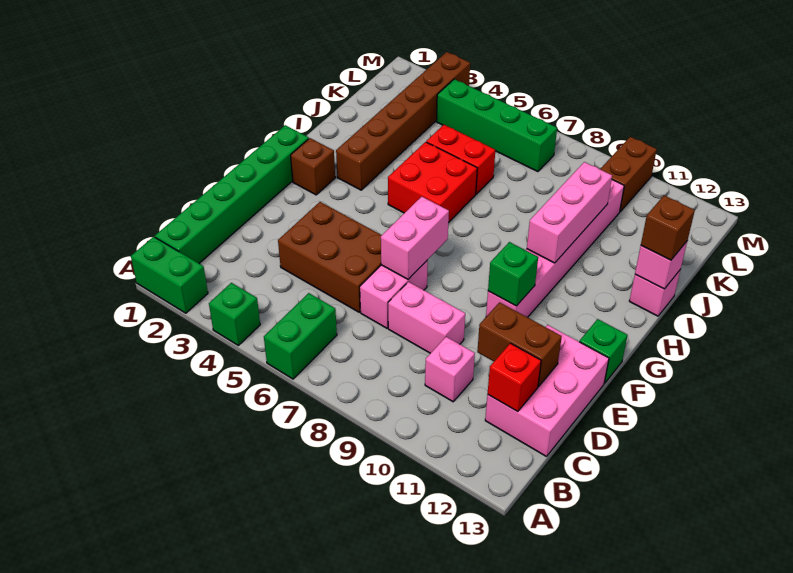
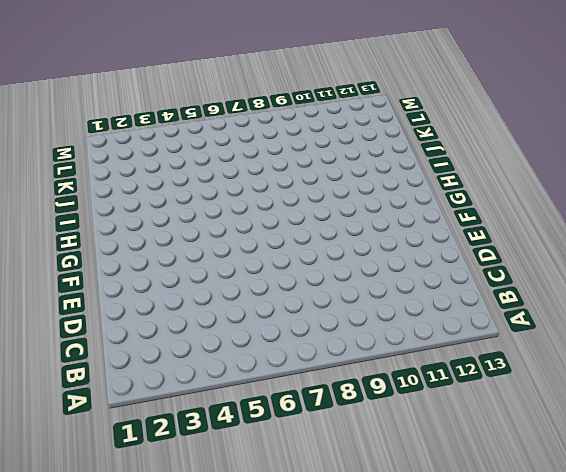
none -> green 1x2 brick [131,237,208,313]
none -> green 1x1 brick [209,283,260,345]
none -> green 1x2 brick [264,293,337,379]

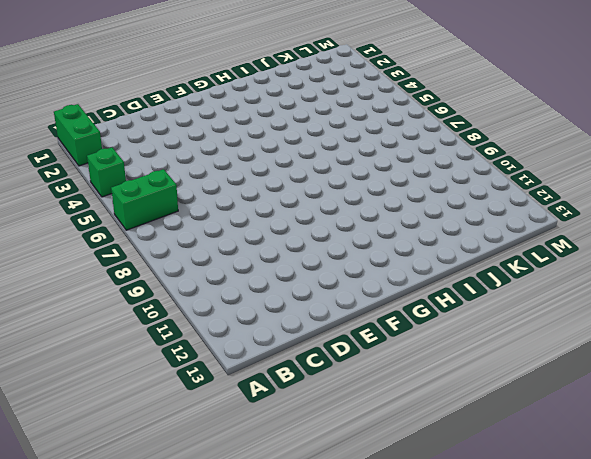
none -> green 1x6 brick [155,125,309,263]
none -> pink 1x1 brick [425,337,475,402]
none -> pink 2x3 brick [485,325,609,457]

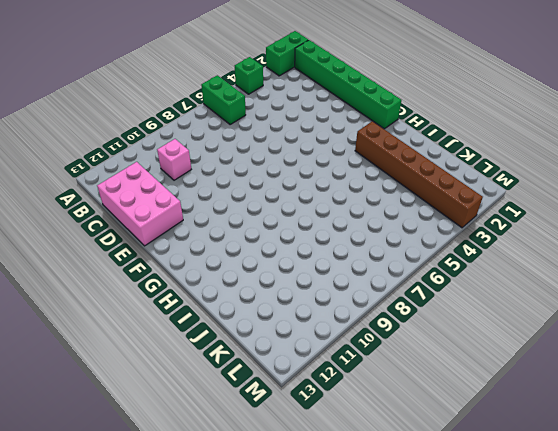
none -> brown 2x3 brick [278,202,382,312]
none -> pink 1x2 brick [360,260,428,328]
none -> pink 1x2 brick [388,282,465,353]

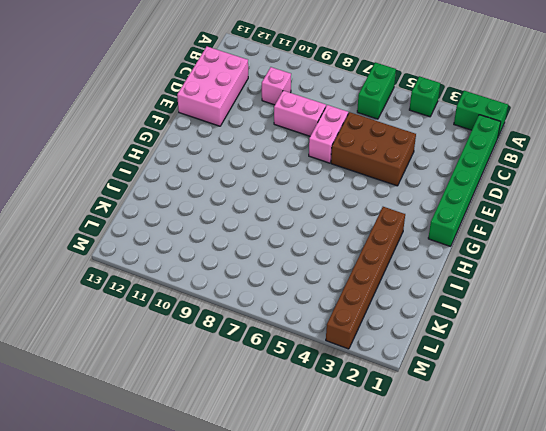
none -> pink 1x6 brick [486,180,624,317]
none -> green 1x1 brick [579,319,628,383]
none -> brown 1x1 brick [291,138,335,195]

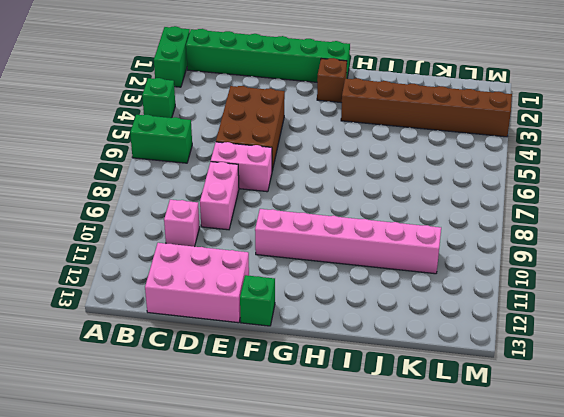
none -> red 2x2 brick [388,142,477,223]
none -> pink 1x1 brick [629,269,681,316]
none -> red 1x2 brick [426,125,495,194]

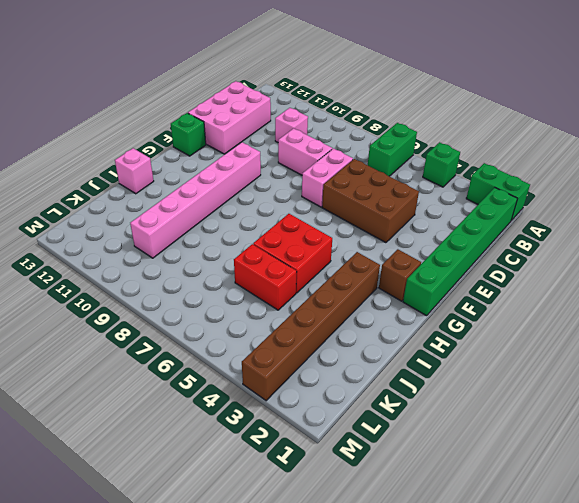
none -> green 1x4 brick [436,79,557,172]
none -> brown 1x2 brick [600,137,657,212]
none -> red 1x1 brick [488,343,541,412]

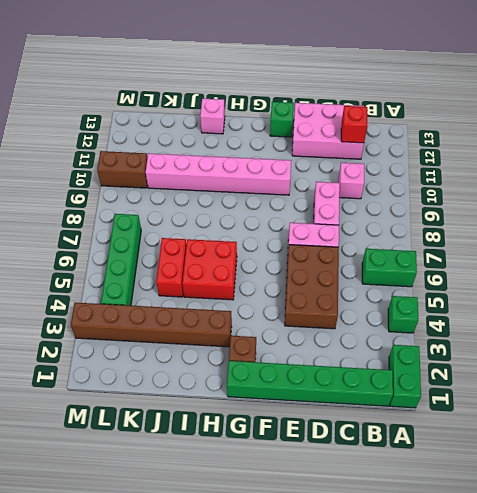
none -> brown 1x2 brick [477,302,562,387]
none -> pink 1x2 brick [381,197,449,279]
none -> green 1x1 brick [488,242,538,306]

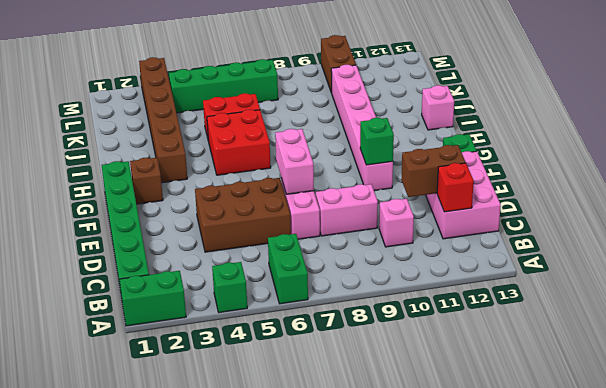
none -> pink 1x3 brick [527,162,612,263]
none -> pink 1x1 brick [635,242,687,289]
none -> brown 1x1 brick [641,195,695,260]

